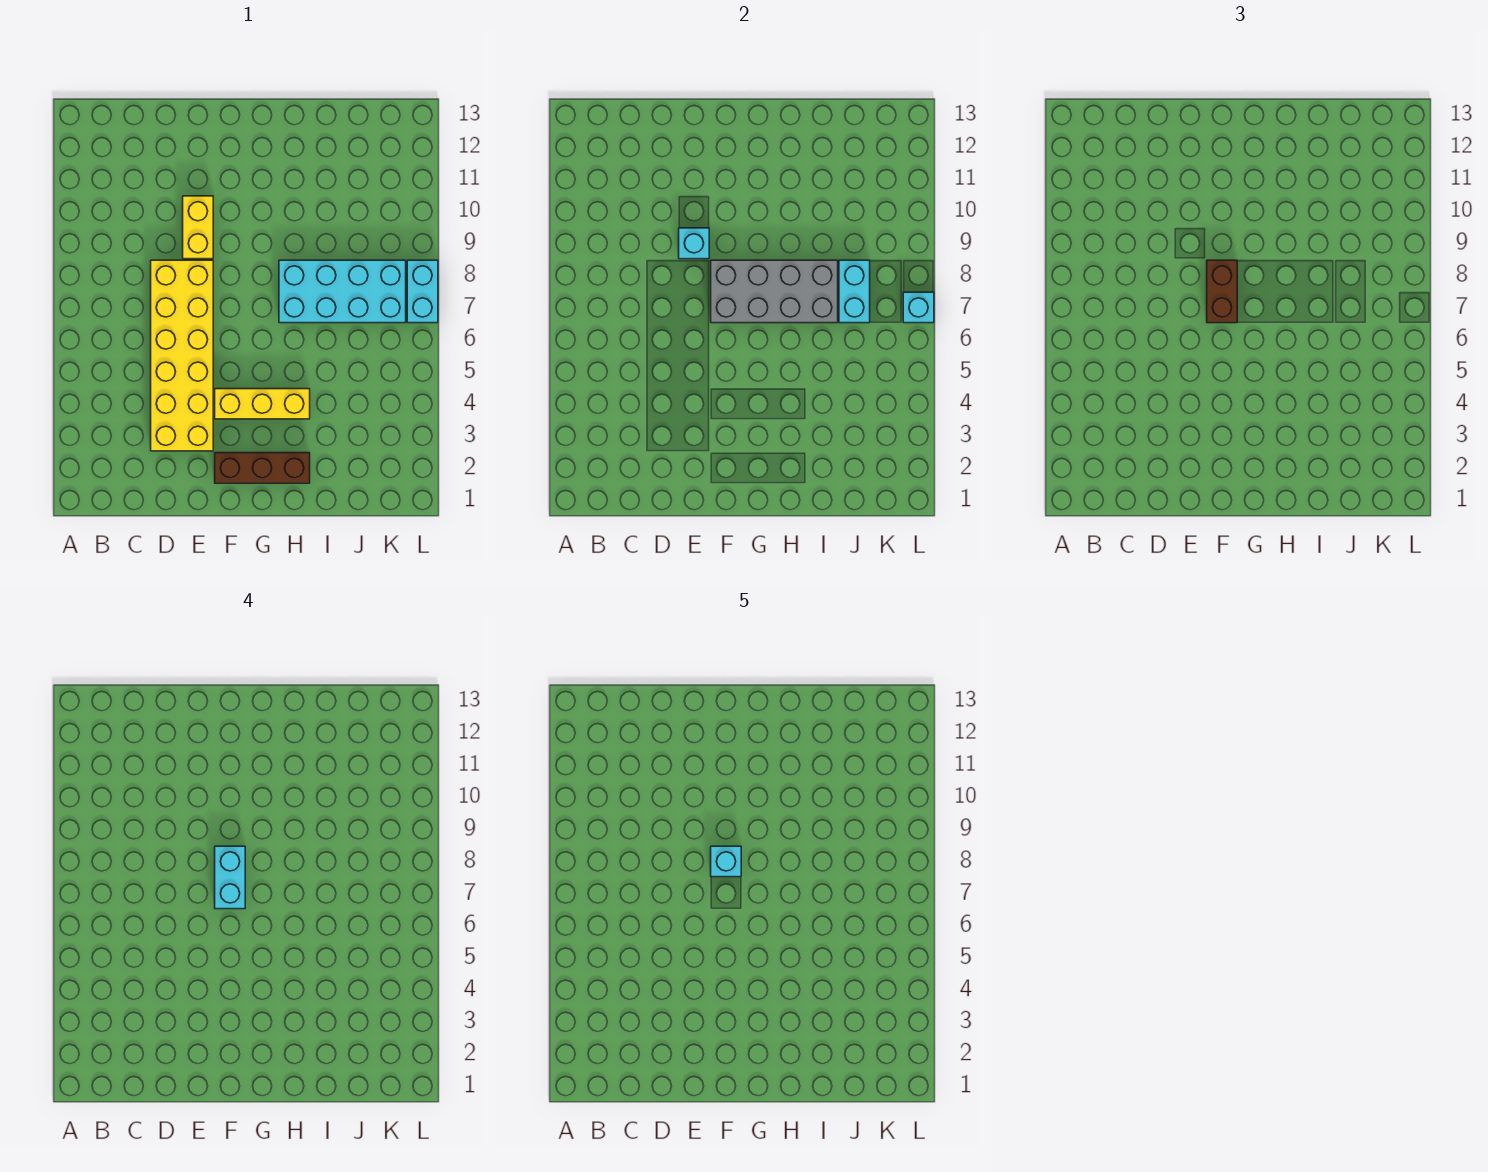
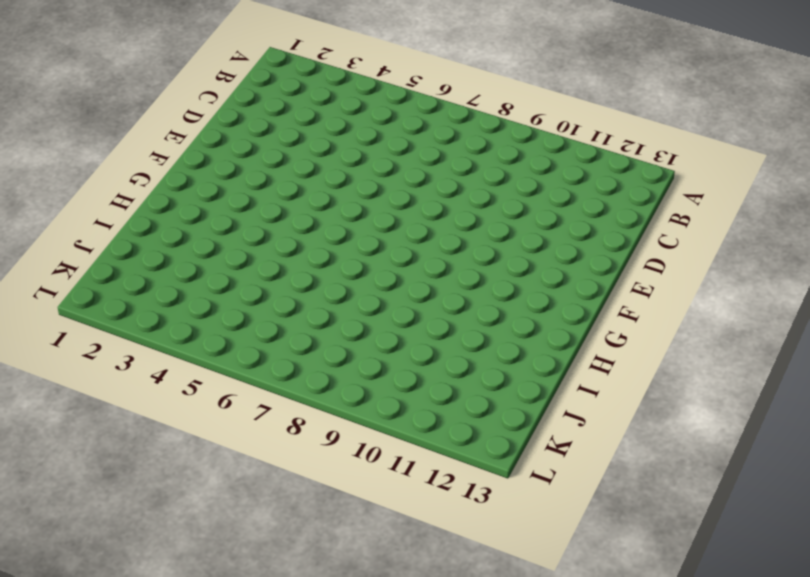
none -> yellow 2x6 brick [151,260,213,451]
none -> yellow 1x2 brick [183,196,213,259]
none -> brown 1x3 brick [215,453,310,483]

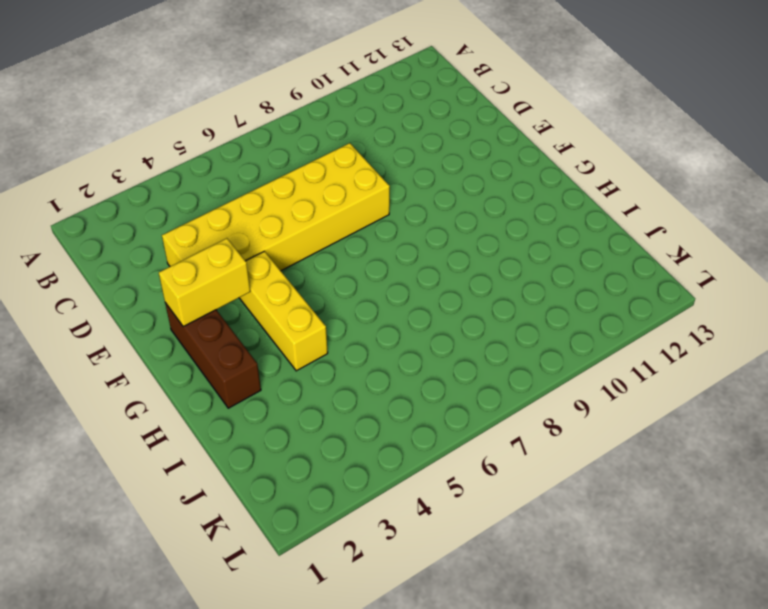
yellow 1x2 brick [159,238,250,327] -> yellow 1x2 brick moved to [183,196,213,259]
none -> cyan 2x4 brick [279,260,406,323]
none -> cyan 1x2 brick [407,260,438,323]
none -> cyan 1x1 brick [679,228,709,259]

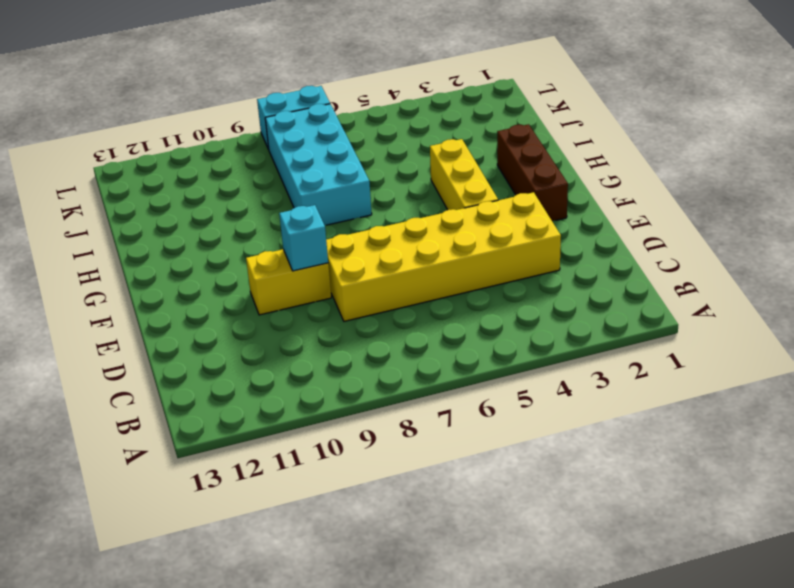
none -> grey 2x4 brick [711,260,838,323]
none -> cyan 1x2 brick [839,260,870,323]
none -> cyan 1x1 brick [903,292,934,323]

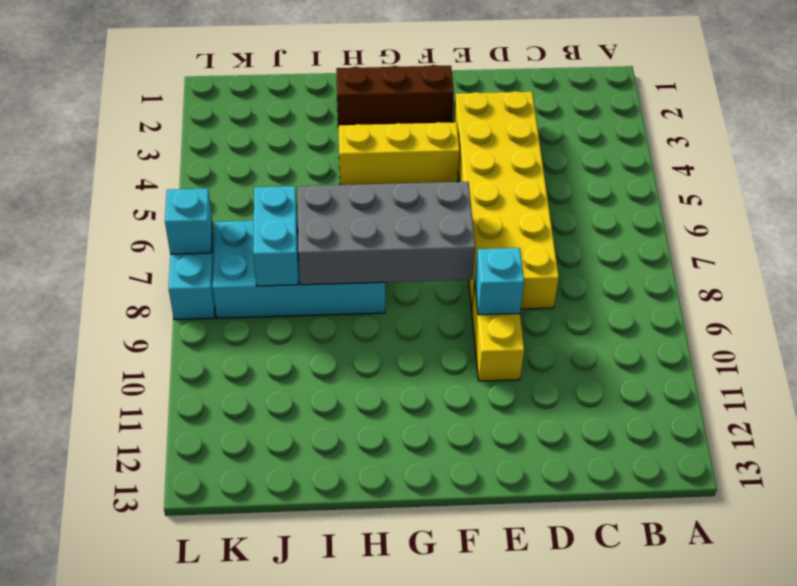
none -> brown 1x2 brick [1207,260,1237,323]
none -> cyan 1x2 brick [215,846,245,909]
none -> cyan 1x1 brick [711,846,741,877]

